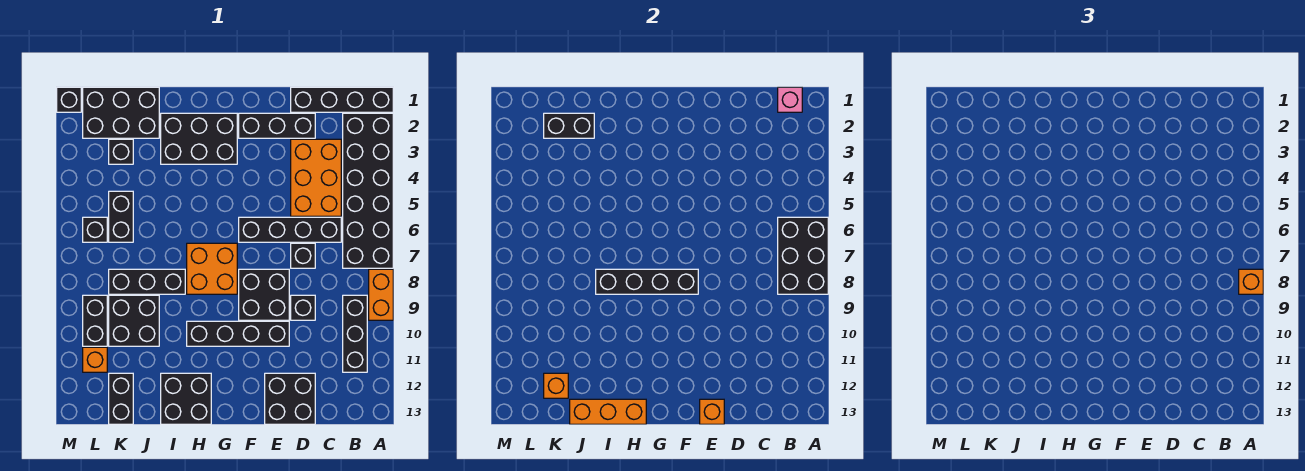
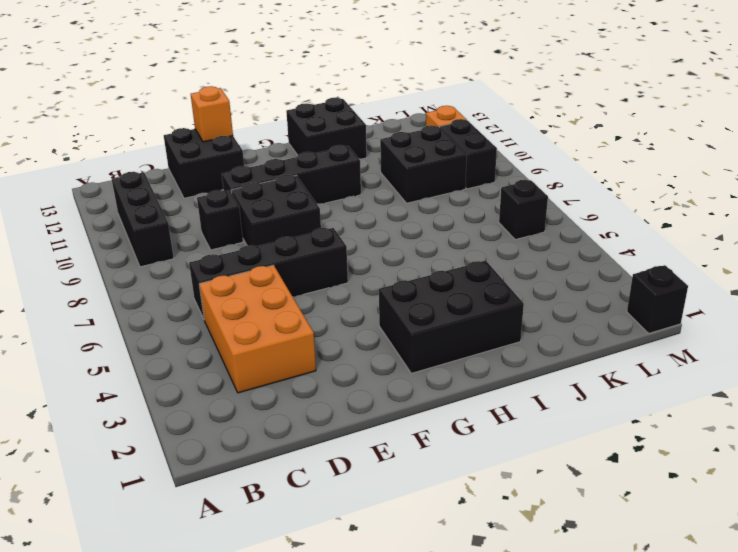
none -> black 1x4 brick [291,87,393,112]
none -> black 2x6 brick [343,113,393,268]
none -> orange 1x2 brick [369,269,393,320]
none -> black 1x3 brick [239,113,315,138]

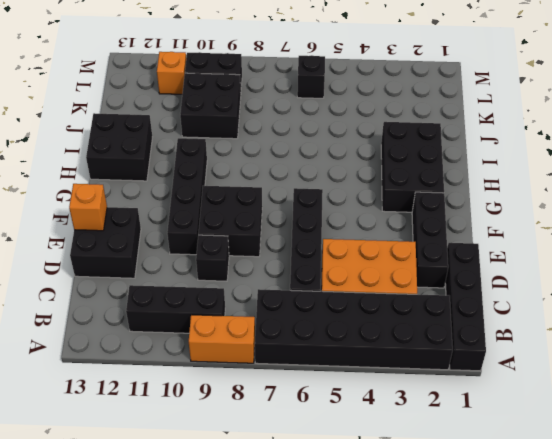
none -> black 1x1 brick [291,243,315,268]
none -> orange 2x2 brick [187,243,237,294]
none -> black 1x3 brick [109,269,185,294]
none -> black 2x3 brick [83,87,159,138]

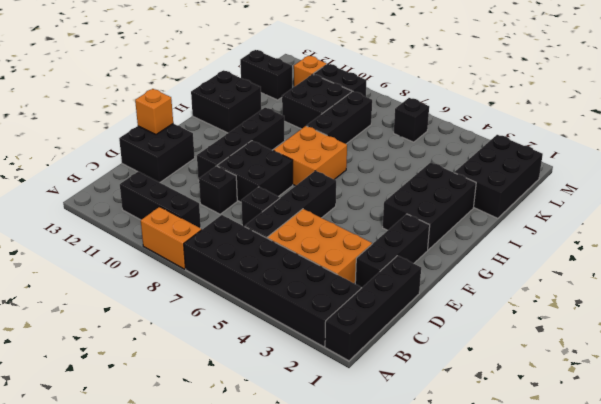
none -> black 1x1 brick [109,139,133,164]
none -> black 1x2 brick [109,191,133,242]
none -> black 1x1 brick [57,87,81,112]
none -> black 2x3 brick [778,217,828,294]

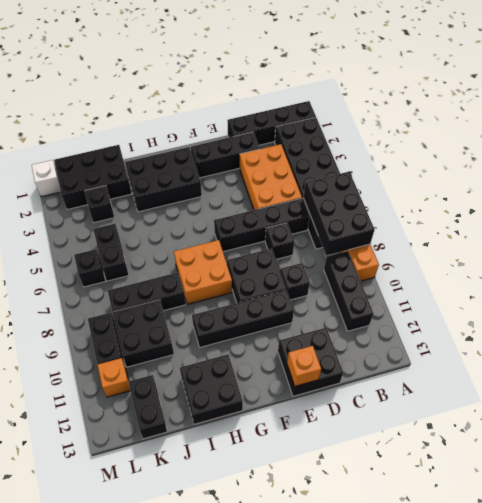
white 1x1 brick [32,160,61,197] -> black 1x1 brick [57,87,81,112]
none -> pink 1x1 brick [778,87,802,112]
none -> black 1x4 brick [596,269,698,294]
none -> orange 1x3 brick [570,399,646,424]
none -> black 1x2 brick [544,113,594,138]

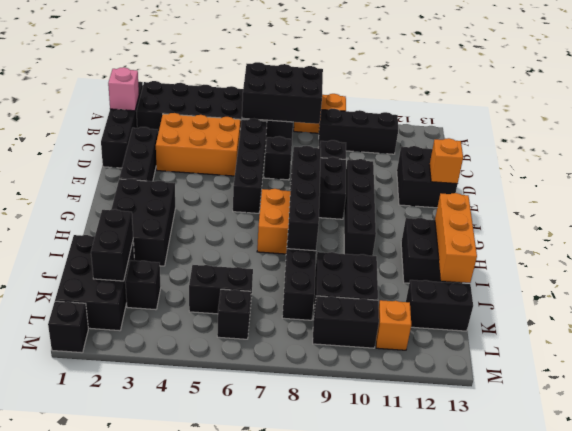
none -> orange 1x1 brick [544,373,568,398]
none -> orange 1x1 brick [1239,269,1263,294]

